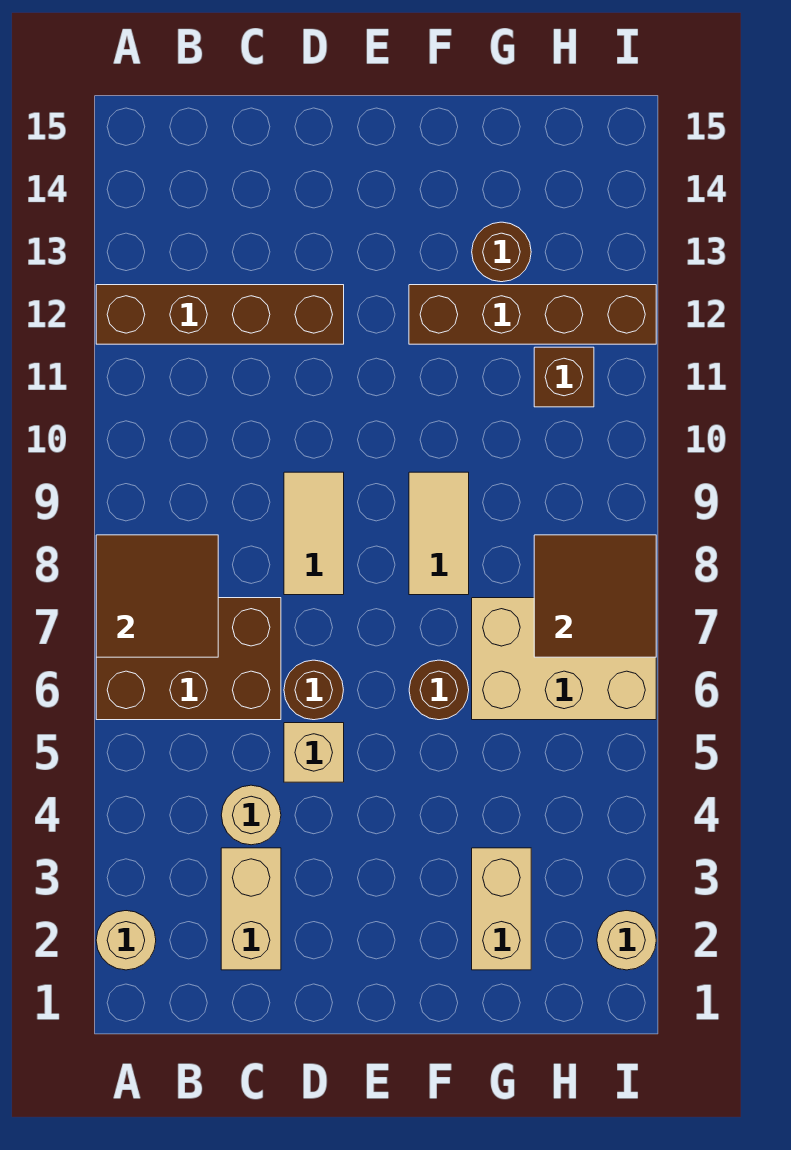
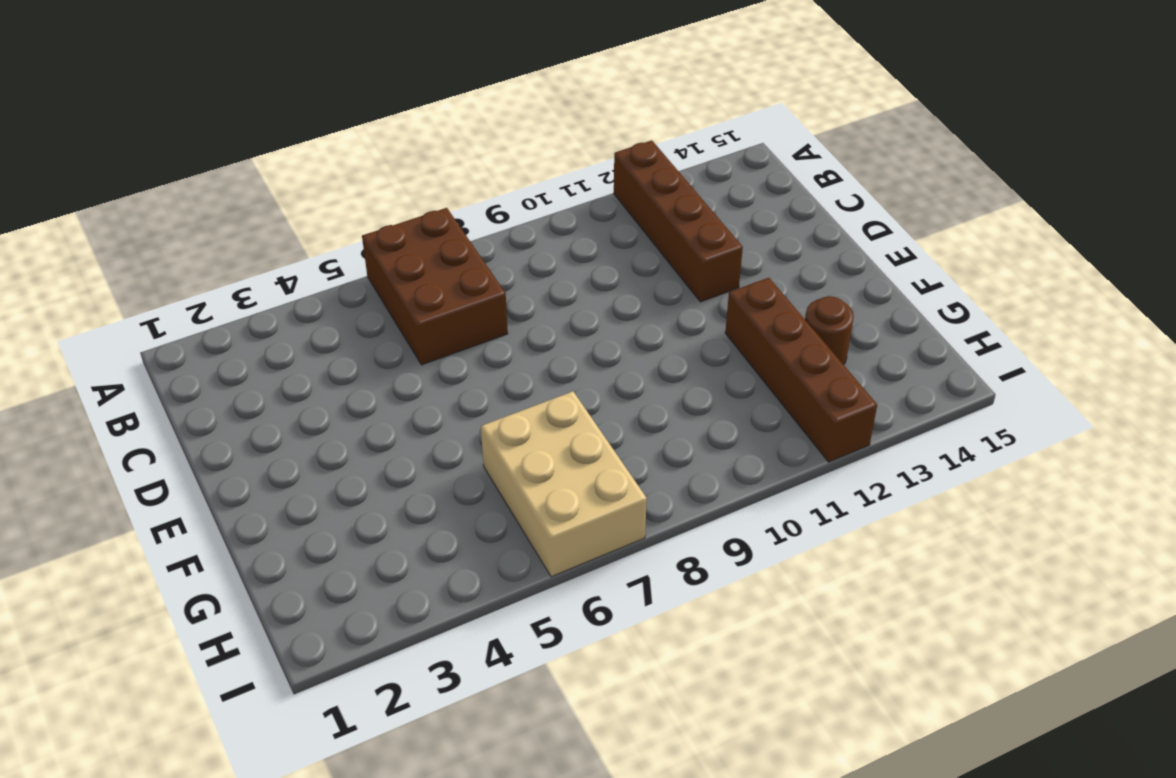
none -> tan 1x1 round brick [96,911,156,970]
none -> tan 1x2 brick [221,848,281,970]
none -> tan 1x1 round brick [221,785,281,845]

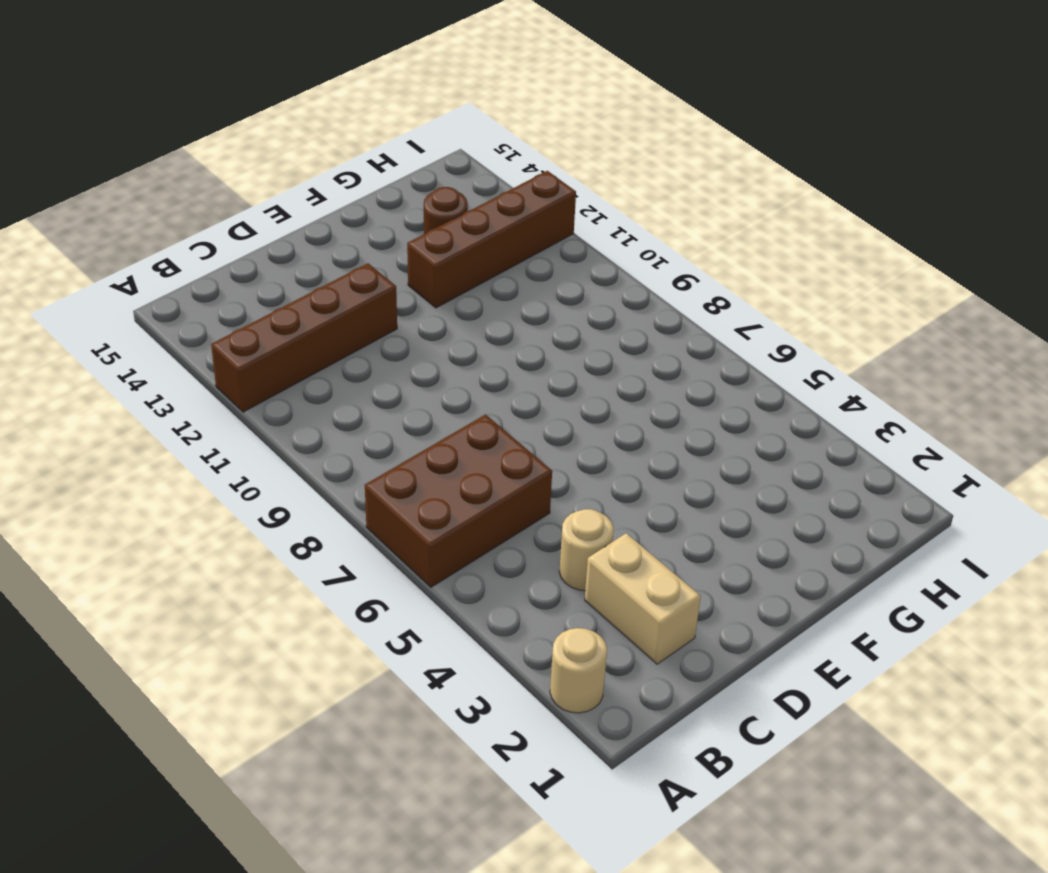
none -> tan 1x1 brick [284,723,344,782]
none -> brown 1x1 round brick [284,660,343,720]
none -> tan 1x2 tile [284,472,344,595]

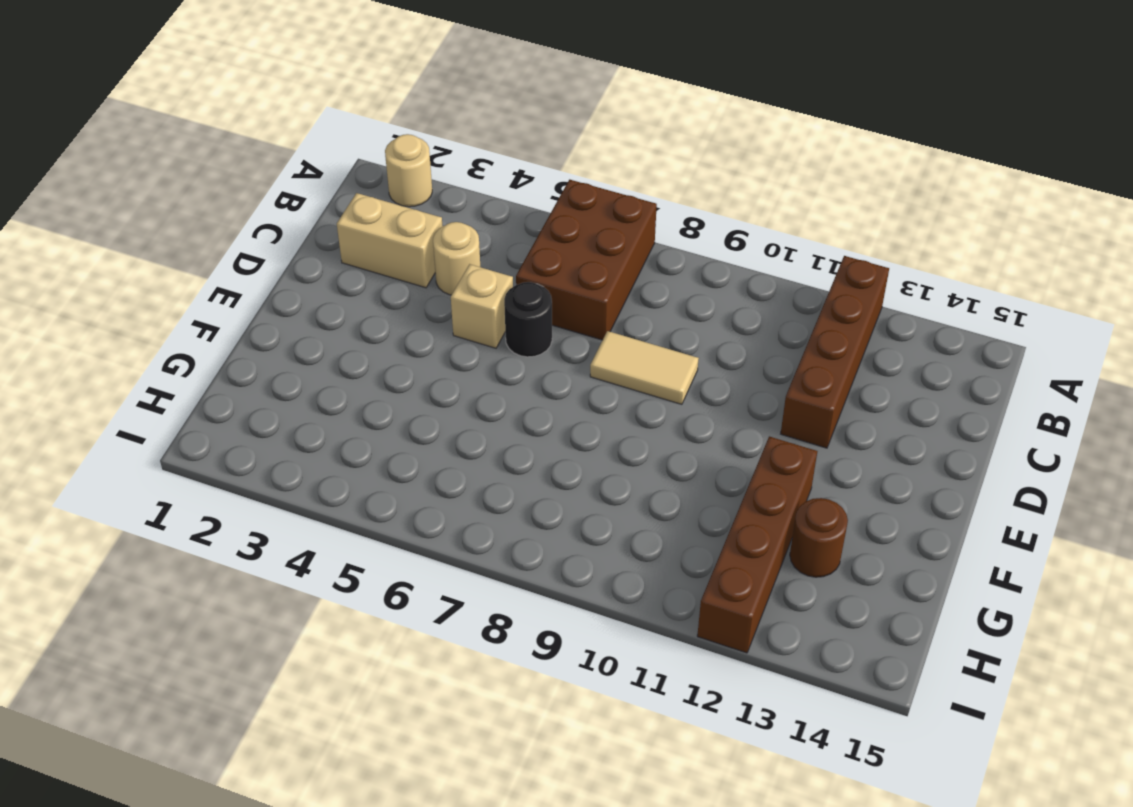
black 1x1 round brick [504,282,552,357] -> brown 1x1 round brick [284,660,343,720]
none -> brown 1x1 round brick [409,660,469,720]
none -> tan 1x2 tile [409,472,469,595]
none -> tan 1x2 brick [472,848,531,970]

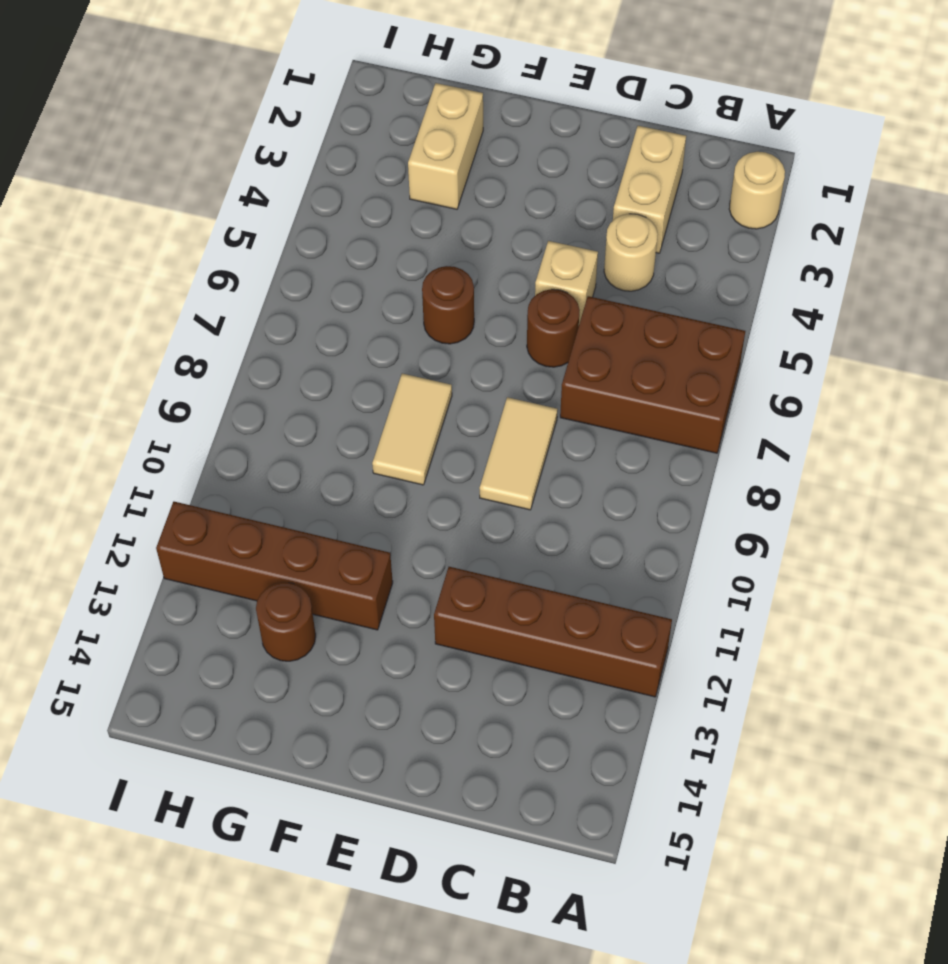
none -> tan 2x3 brick [472,598,656,720]
none -> brown 1x1 brick [534,347,594,407]
none -> tan 1x1 round brick [597,911,656,970]

